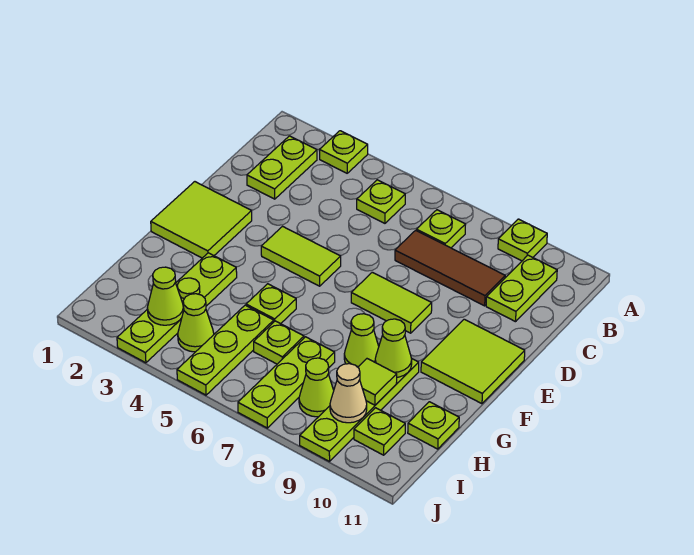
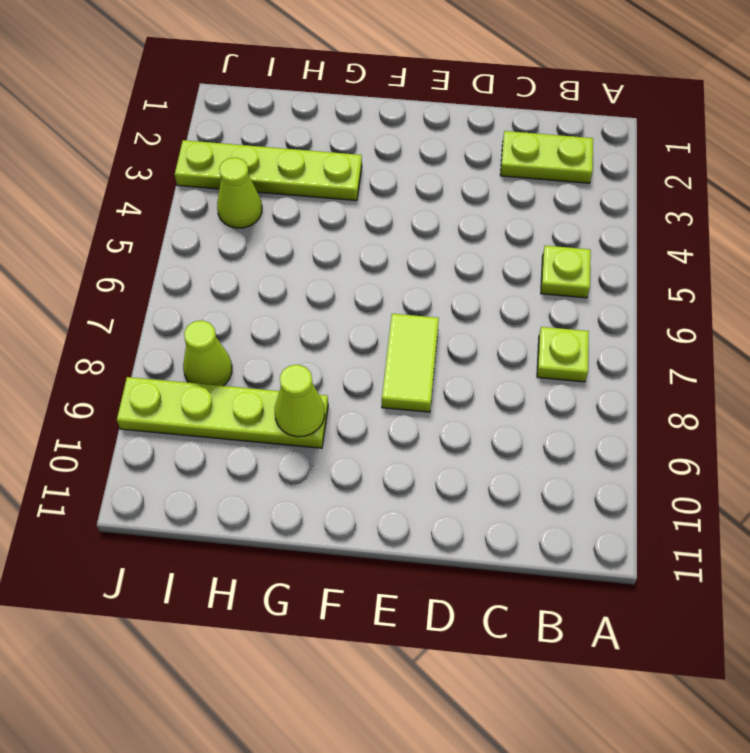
none -> lime 1x1 plate [319,131,368,173]
none -> lime 1x1 plate [498,219,547,261]
none -> lime 1x2 plate [486,255,557,322]

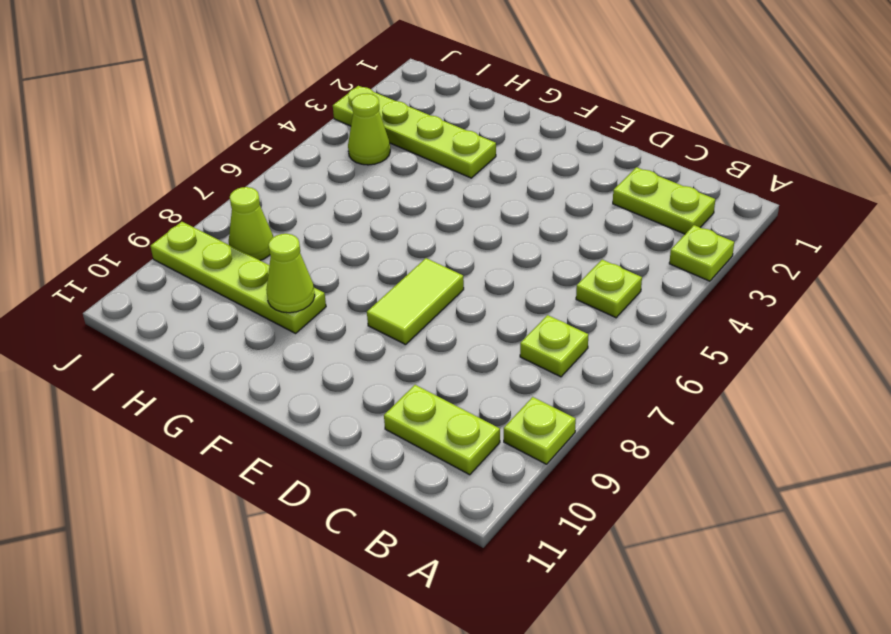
none -> brown 1x3 tile [395,230,505,306]
none -> lime 2x2 tile [151,182,252,258]
none -> lime 1x2 tile [261,226,341,286]

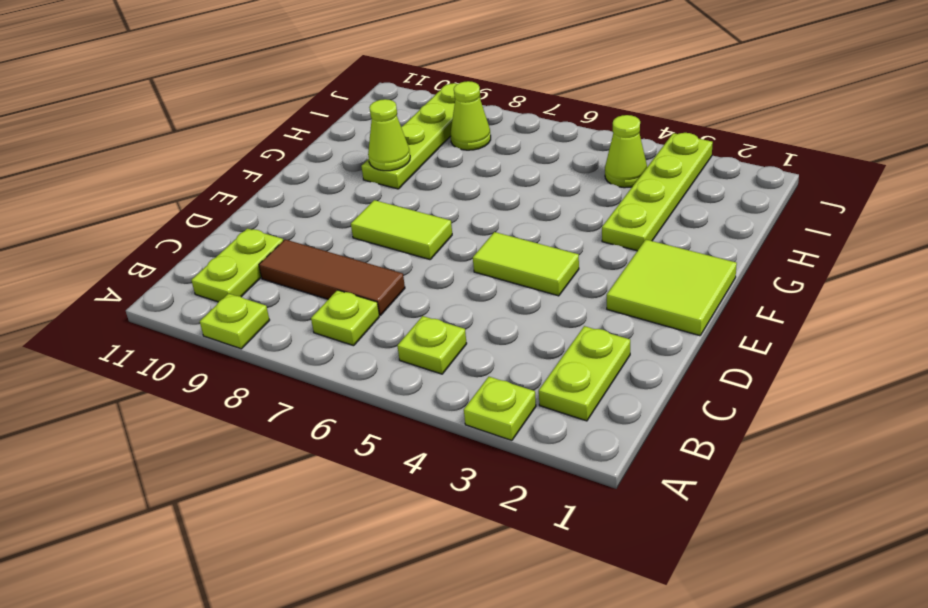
none -> lime 2x2 tile [421,319,525,404]
none -> lime 1x1 plate [246,284,296,324]
none -> lime 1x1 cone [344,314,379,367]

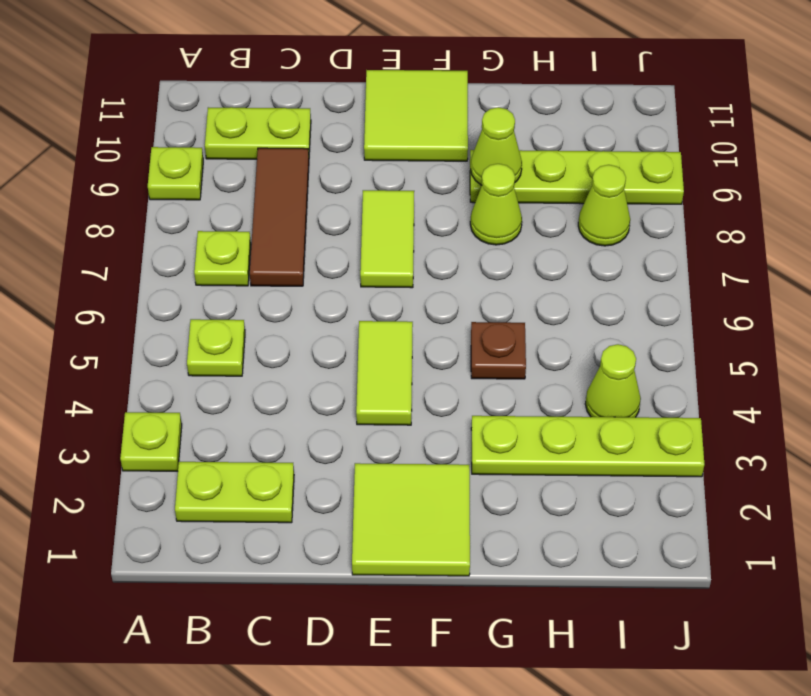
brown 1x1 plate [471,322,526,379] -> lime 1x1 plate [246,284,296,324]
none -> lime 1x3 plate [177,305,274,395]
none -> lime 1x1 plate [254,321,304,364]
none -> lime 1x3 plate [238,337,335,428]

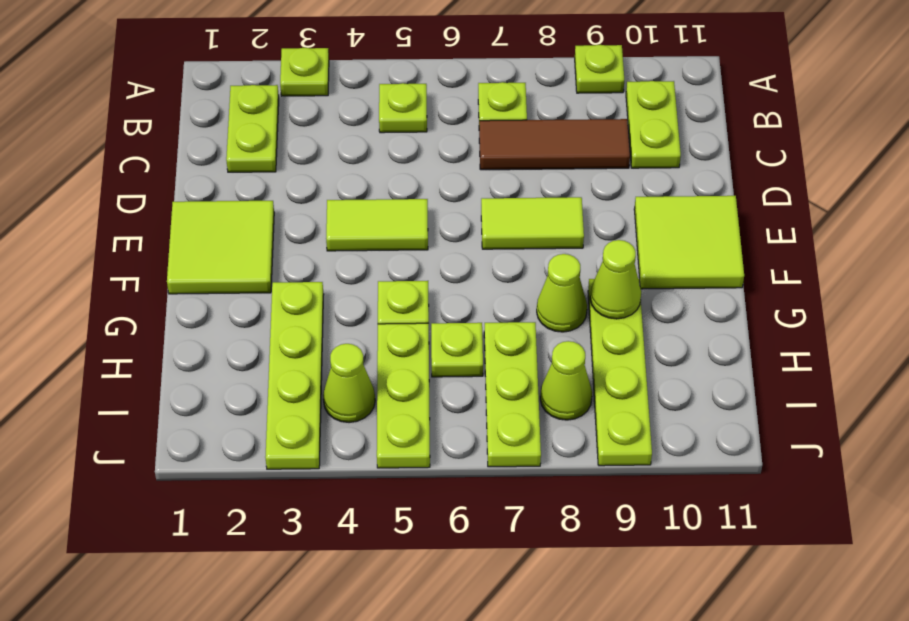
none -> lime 1x1 plate [408,402,459,449]
none -> lime 1x1 plate [354,408,405,455]
none -> lime 1x1 tile [358,359,397,405]

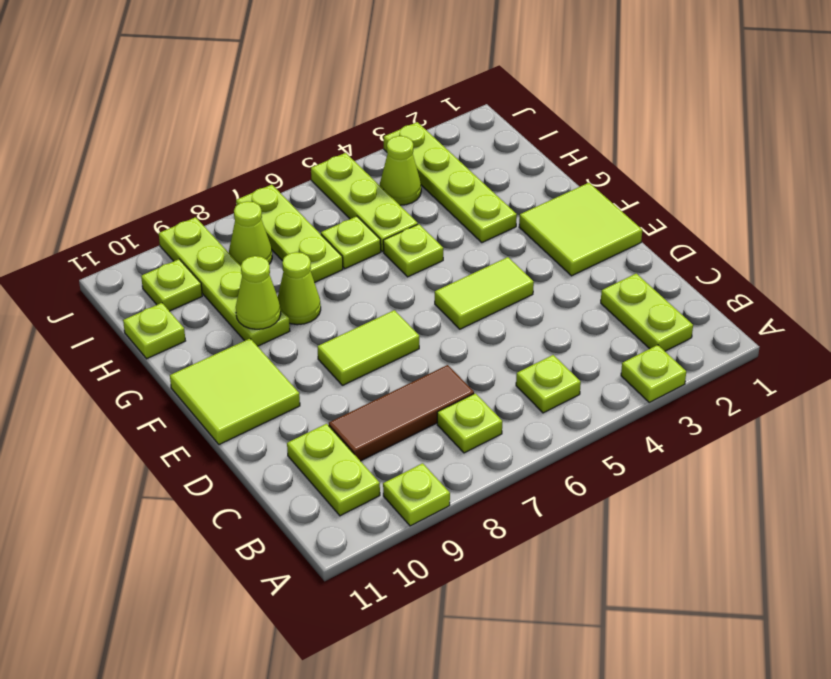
none -> lime 1x1 tile [358,359,397,405]
none -> lime 1x1 cone [147,267,184,325]
none -> tan 1x1 cone [330,364,367,423]

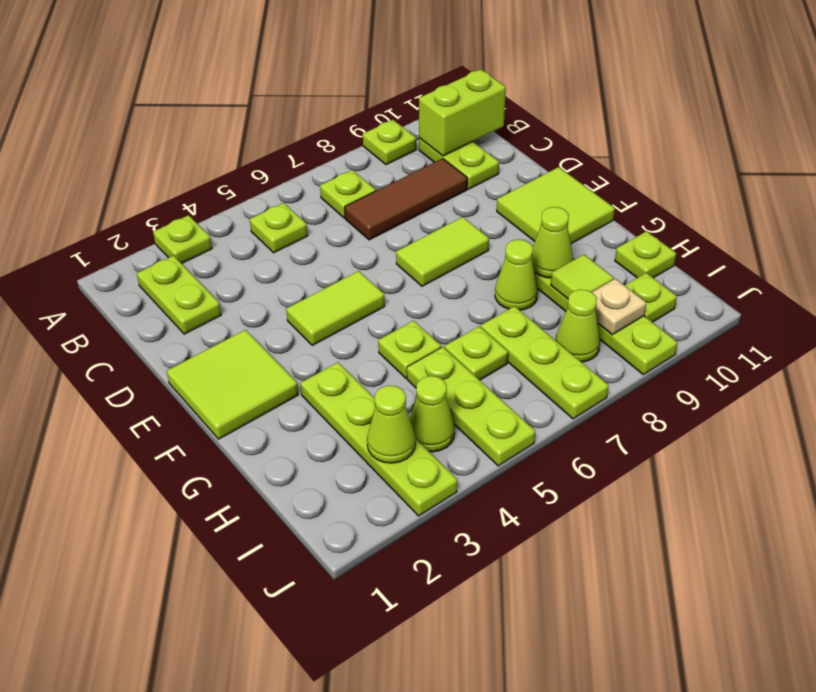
lime 1x2 brick [419,69,506,156] -> none
tan 1x1 plate [592,279,646,335] -> tan 1x1 cone [330,364,367,423]

